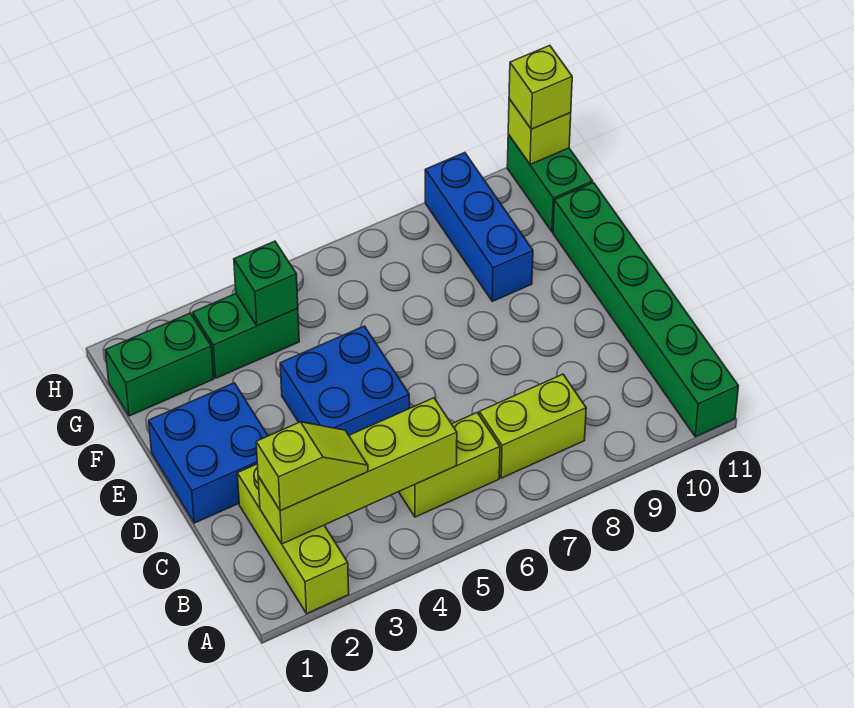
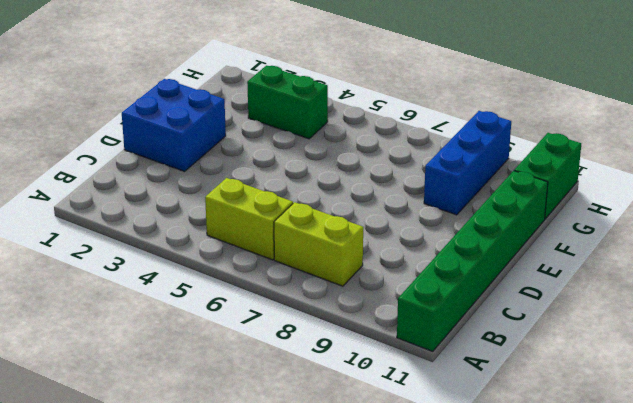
none -> lime 1x3 brick [237,464,349,614]
none -> blue 2x2 brick [280,326,410,435]
none -> green 1x2 brick [105,313,214,416]

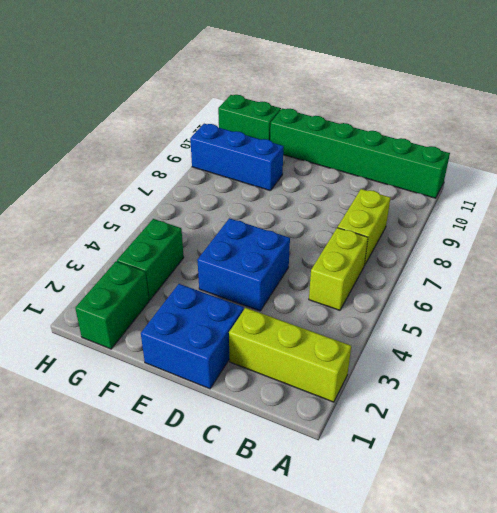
none -> lime 1x4 brick [258,398,457,544]
none -> green 1x1 brick [234,241,298,326]
none -> lime 1x1 brick [508,99,571,164]

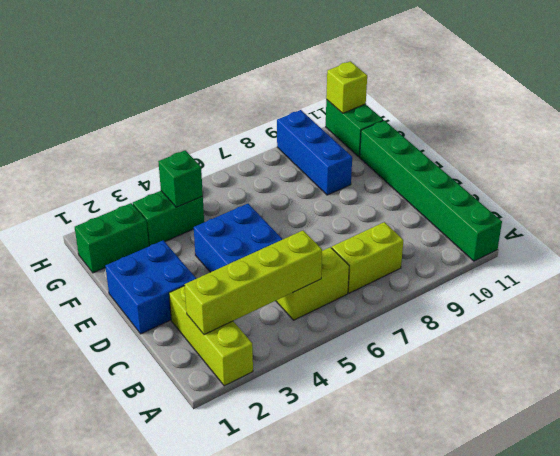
none -> lime 1x2 slope [256,422,368,510]
none -> lime 1x1 brick [509,45,572,129]

